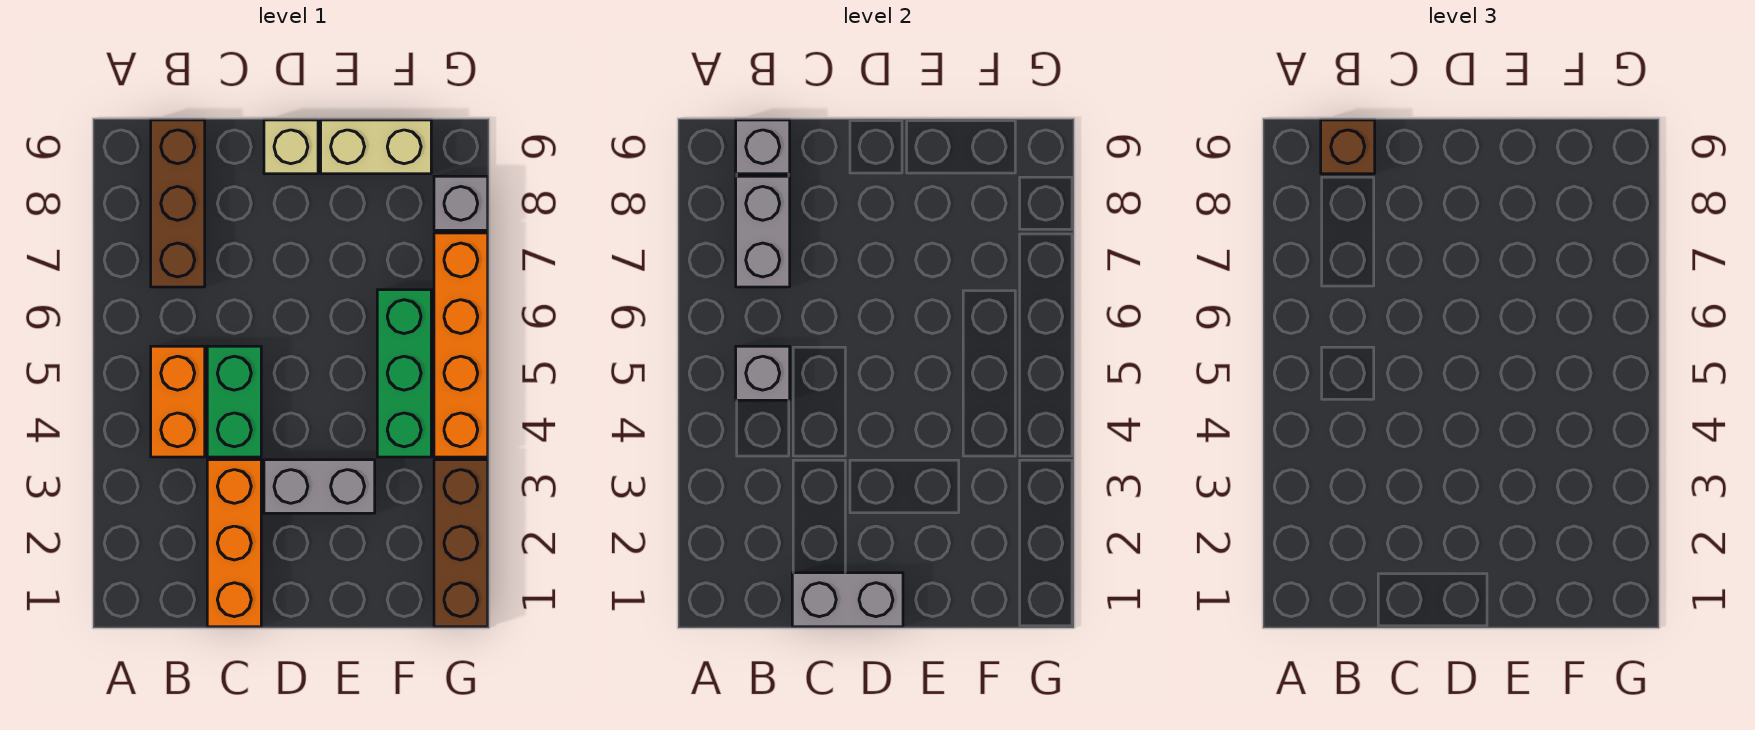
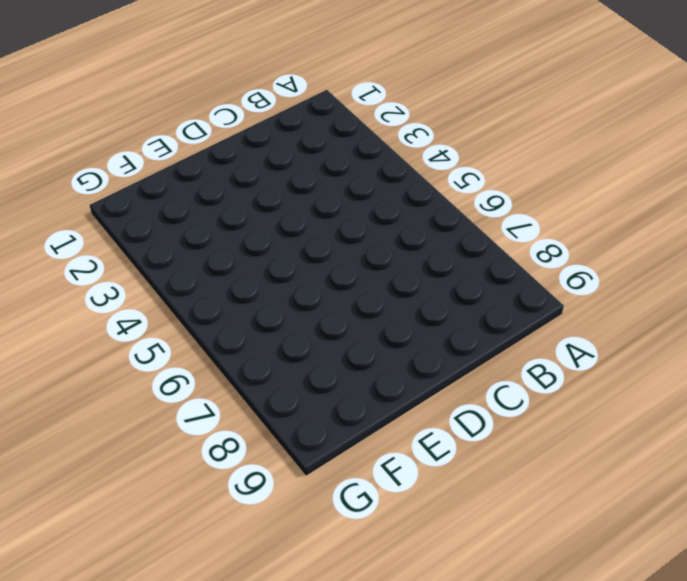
none -> orange 1x2 brick [151,346,205,457]
none -> brown 1x3 brick [151,120,205,287]
none -> orange 1x3 brick [207,460,261,627]

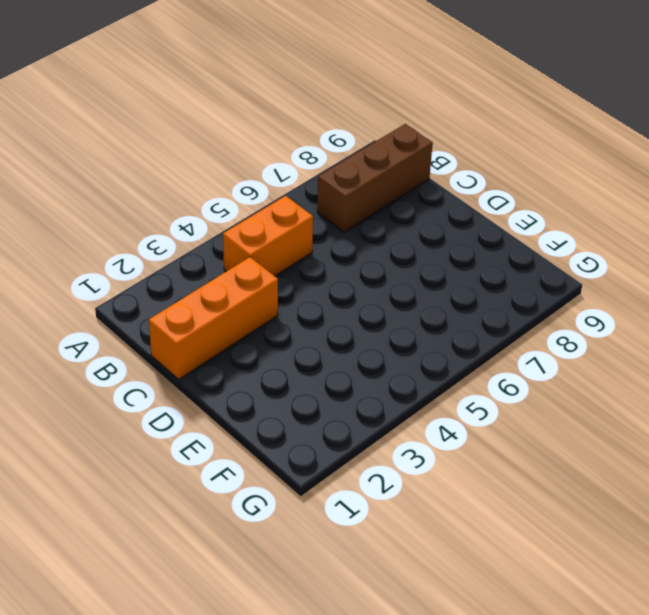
none -> green 1x2 brick [207,346,261,457]
none -> grey 1x2 brick [264,460,375,513]
none -> tan 1x1 brick [264,120,318,174]

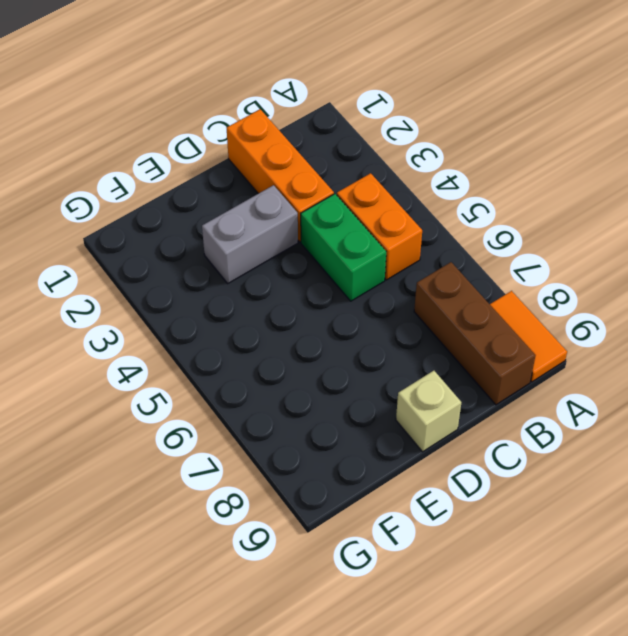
orange 1x2 tile [490,291,567,382] -> none
none -> tan 1x2 brick [321,120,431,174]
none -> green 1x3 brick [377,290,431,457]
none -> brown 1x3 brick [434,460,488,627]

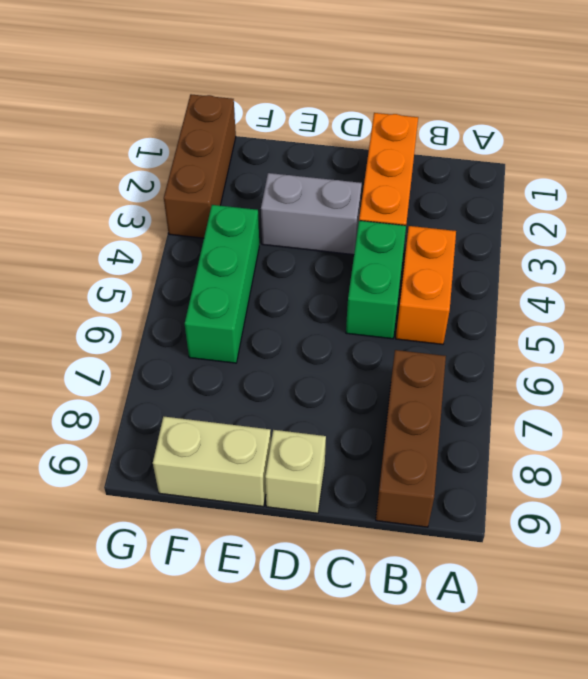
none -> orange 1x4 brick [434,233,488,457]
none -> grey 1x1 brick [434,176,488,230]
none -> grey 1x1 brick [736,346,790,400]

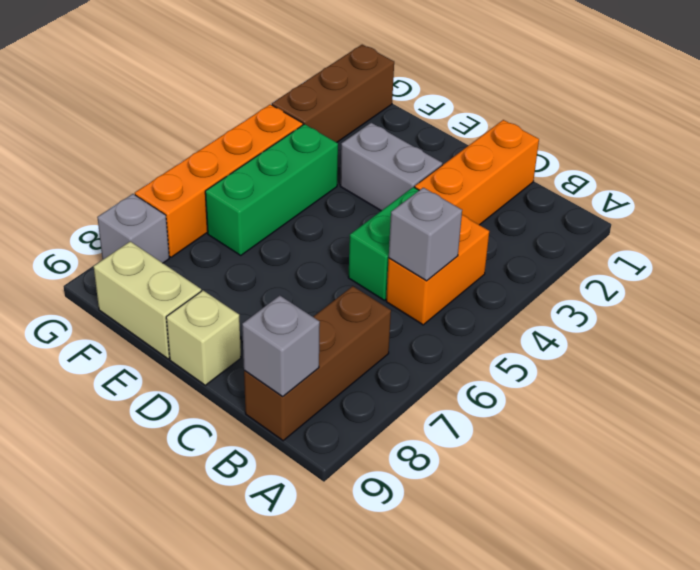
none -> grey 1x2 brick [736,176,790,287]
none -> grey 1x2 brick [792,573,903,627]
none -> brown 1x1 brick [1321,120,1375,174]

